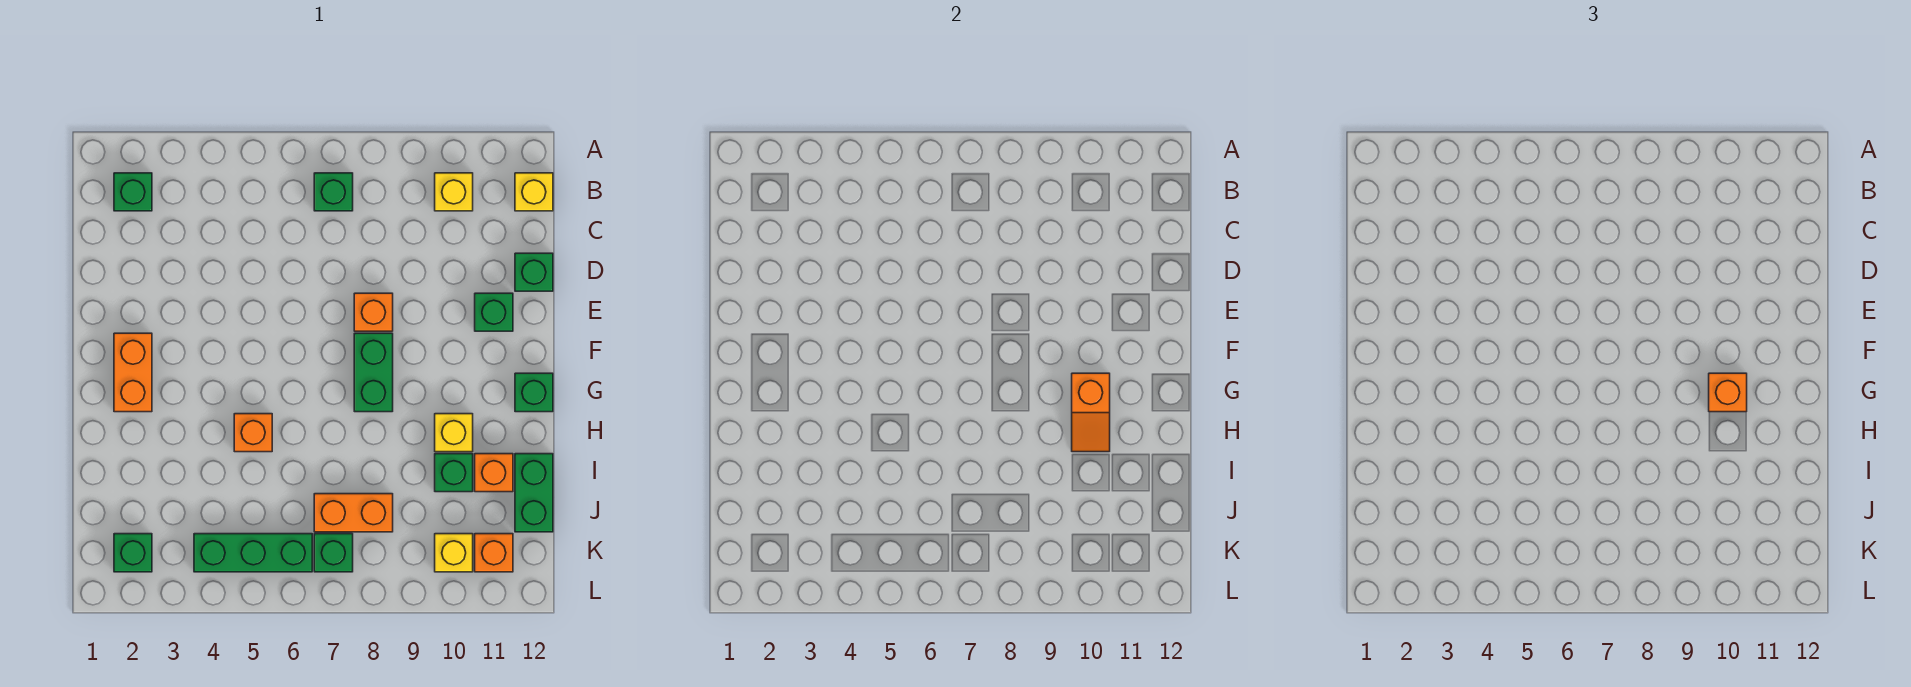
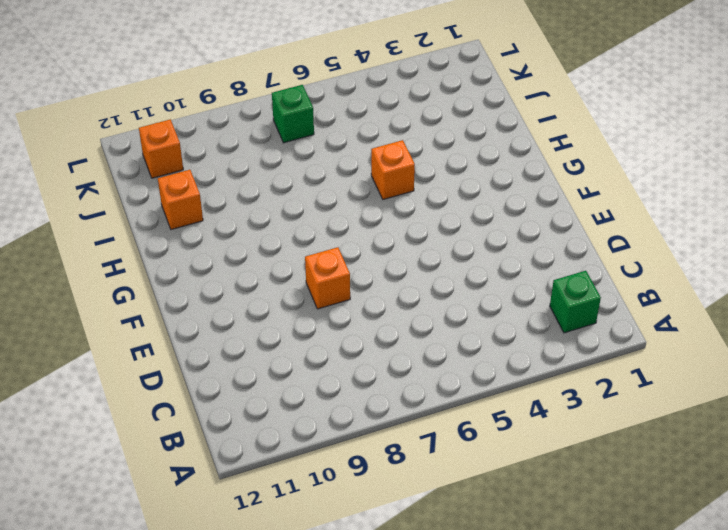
none -> green 1x1 brick [314,173,353,211]
none -> yellow 1x1 brick [435,173,473,211]
none -> yellow 1x1 brick [515,173,553,211]

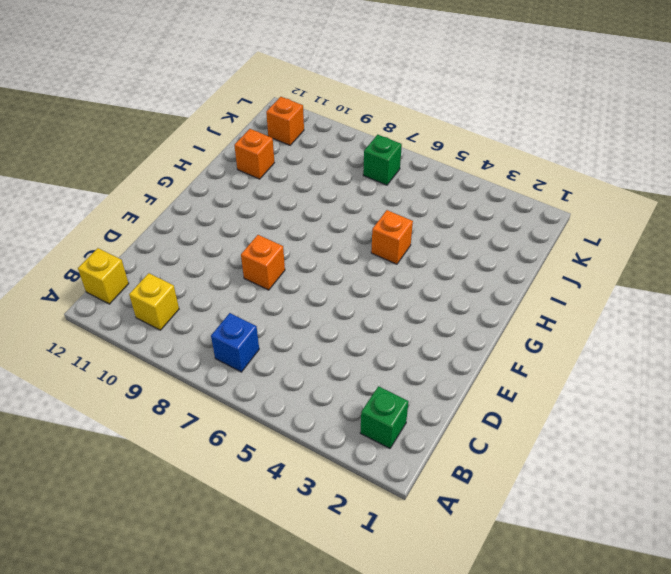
blue 1x1 brick [211,313,259,372] -> green 1x1 brick [314,173,353,211]
none -> green 1x1 brick [515,253,553,291]
none -> green 1x1 brick [475,293,513,331]
none -> orange 1x2 brick [114,333,152,412]

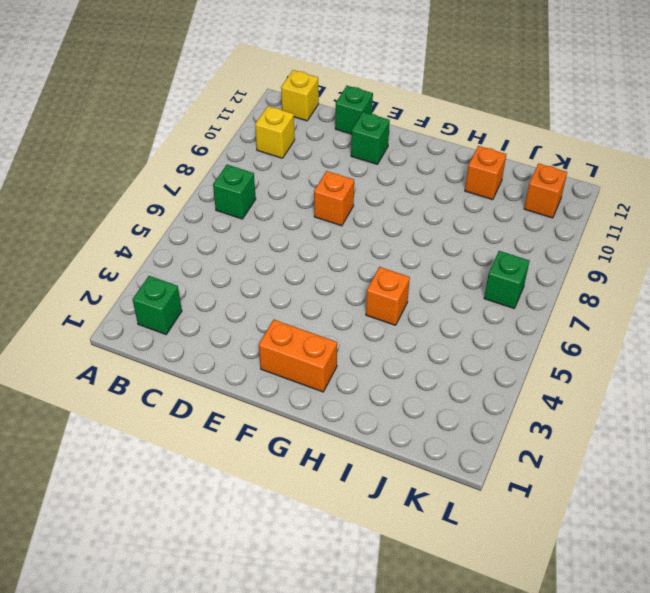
none -> green 1x2 brick [354,333,393,412]
none -> green 1x1 brick [515,373,553,412]
none -> yellow 1x1 brick [435,414,473,452]

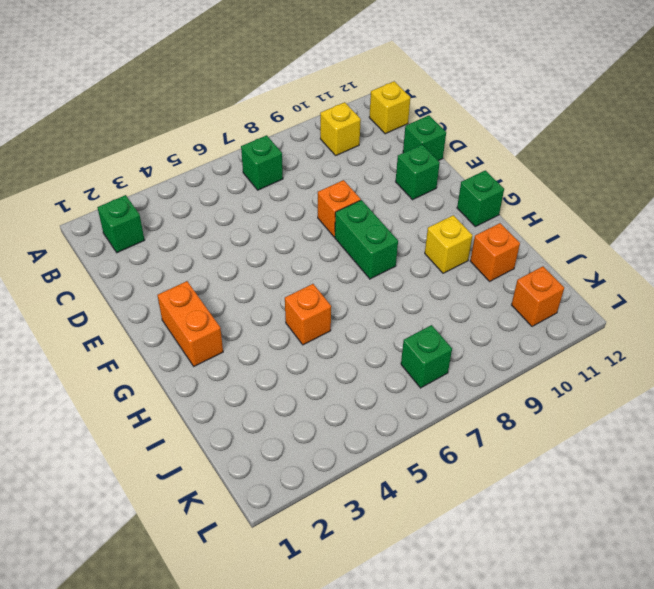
none -> green 1x1 brick [435,454,473,492]
none -> green 1x2 brick [515,454,553,532]
none -> orange 1x2 brick [314,494,393,532]

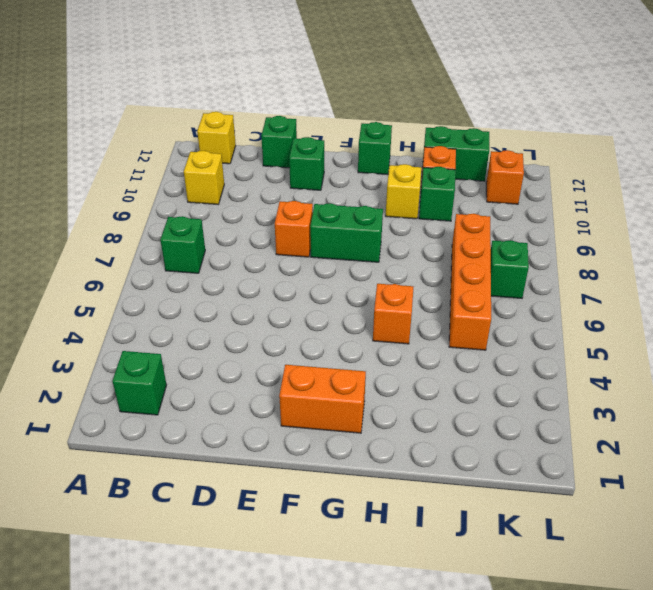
orange 1x4 brick [449,214,491,350] -> orange 1x2 brick [314,494,393,532]
none -> green 1x1 brick [114,534,152,572]
none -> green 1x3 brick [194,534,312,572]
none -> yellow 1x1 brick [435,534,473,572]

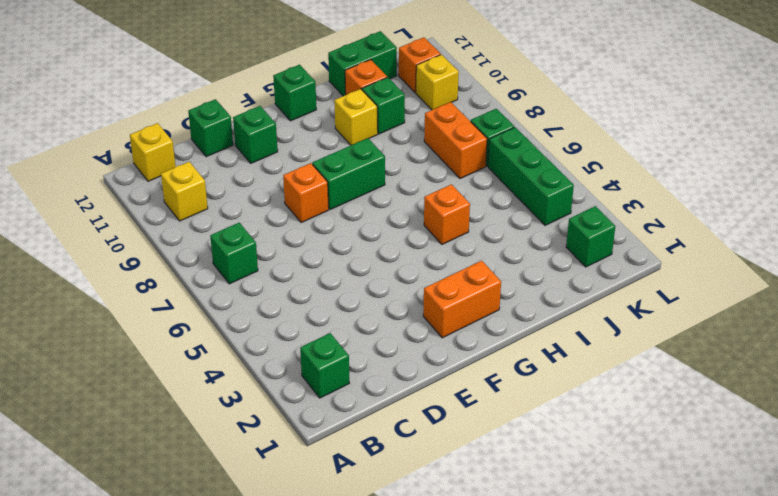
none -> orange 1x2 slope [1072,373,1110,452]
none -> orange 1x1 brick [1709,373,1747,412]

